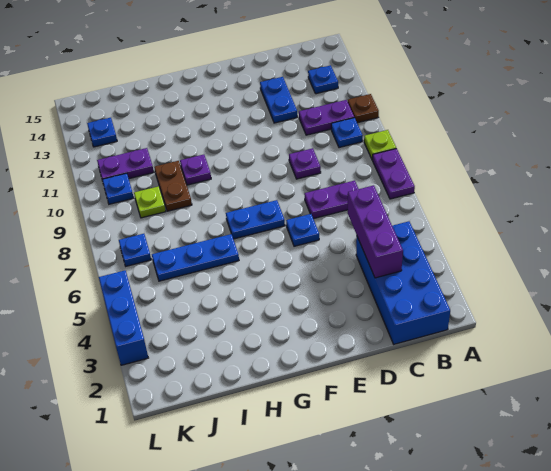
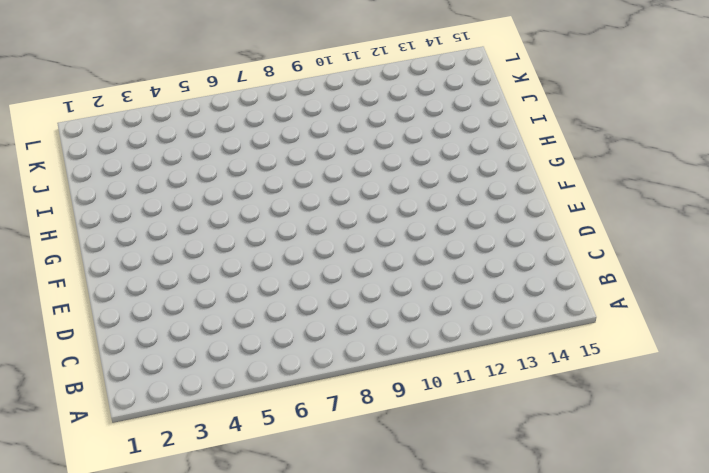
none -> purple 1x2 plate [373,149,415,199]
none -> lime 1x1 plate [364,130,396,160]
none -> brown 1x1 plate [348,94,379,123]

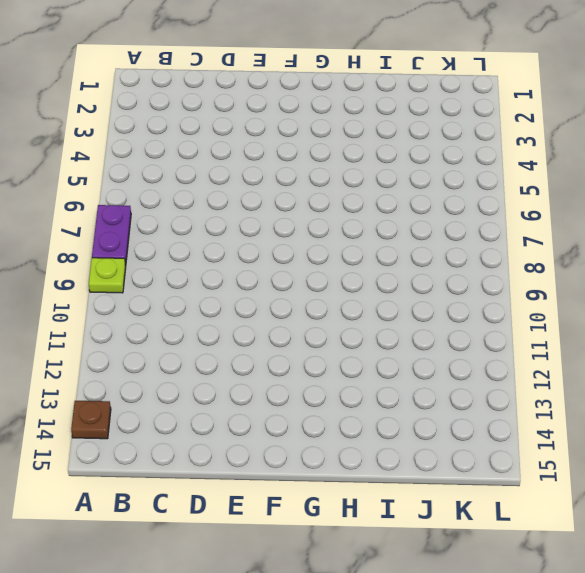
brown 1x1 plate [71,401,111,439] -> brown 1x1 plate moved to [348,94,379,123]
none -> blue 2x4 brick [356,221,450,344]
none -> blue 1x1 plate [331,118,363,148]
none -> purple 1x2 plate [299,100,354,135]

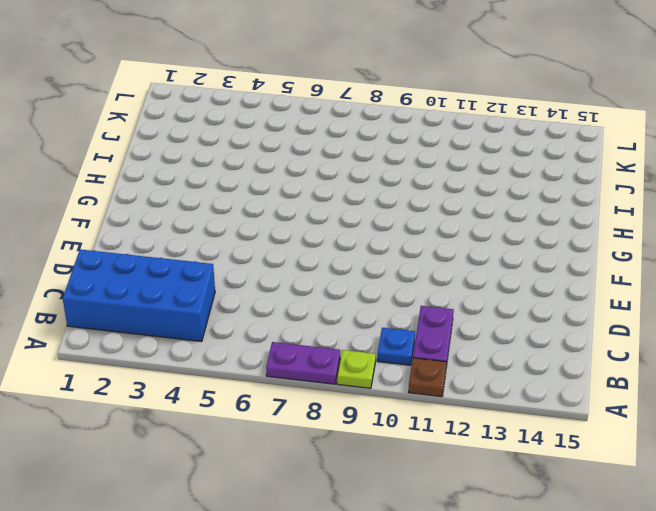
none -> blue 1x1 plate [308,65,338,94]
none -> purple 1x2 plate [304,181,358,219]
none -> purple 1x1 plate [289,148,321,179]

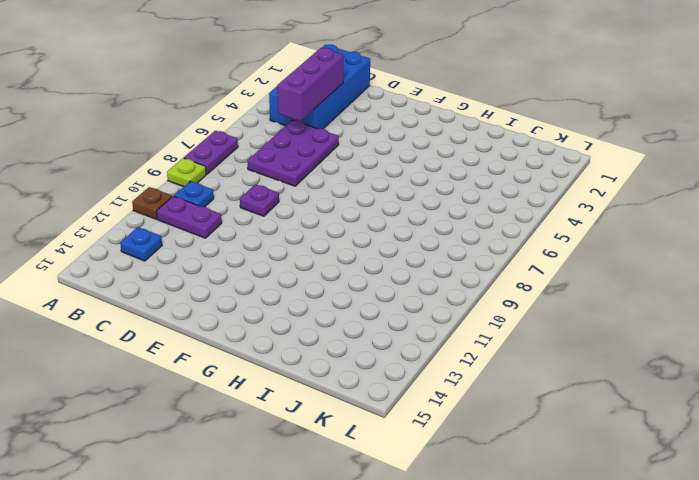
purple 2x3 plate [248,120,339,186] -> purple 1x2 plate [304,181,358,219]
none -> blue 1x2 plate [260,77,297,123]
none -> blue 1x1 plate [286,214,319,246]
none -> blue 1x2 plate [226,200,285,239]

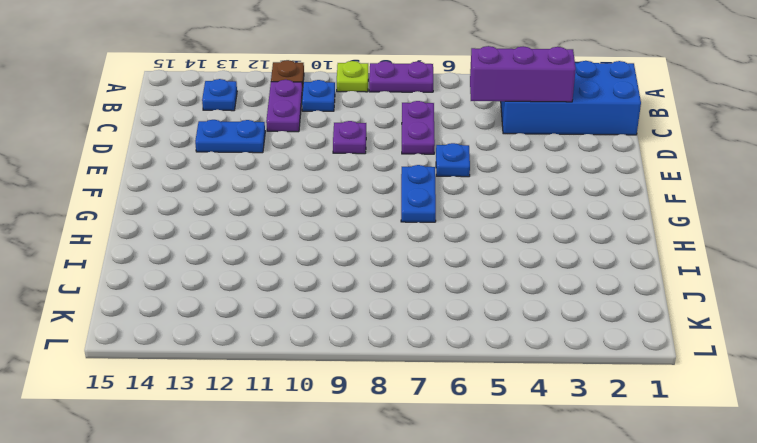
none -> blue 1x3 plate [152,234,239,281]
none -> purple 1x1 plate [180,155,211,185]
none -> brown 1x2 plate [154,161,192,211]

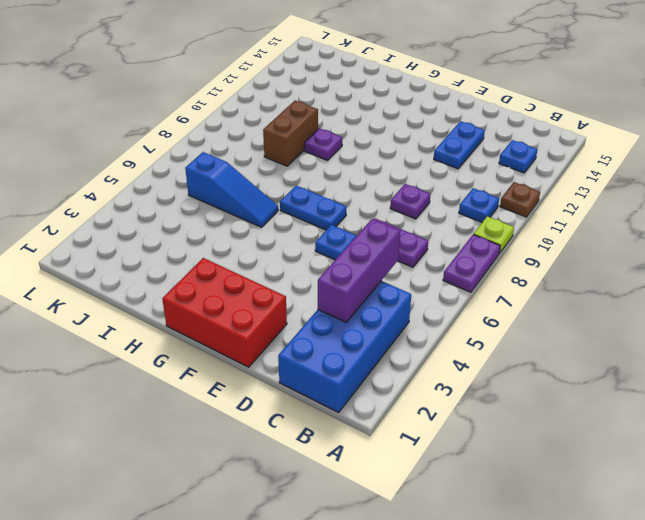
red 2x3 brick [162,258,287,367] -> none
blue 1x3 slope [185,152,278,227] -> blue 1x3 plate [152,234,239,281]
brown 1x2 brick [263,101,318,166] -> brown 1x2 plate [154,161,192,211]
none -> purple 1x2 plate [299,100,354,135]
none -> lime 1x1 plate [134,186,166,218]
none -> purple 1x2 plate [97,148,154,179]

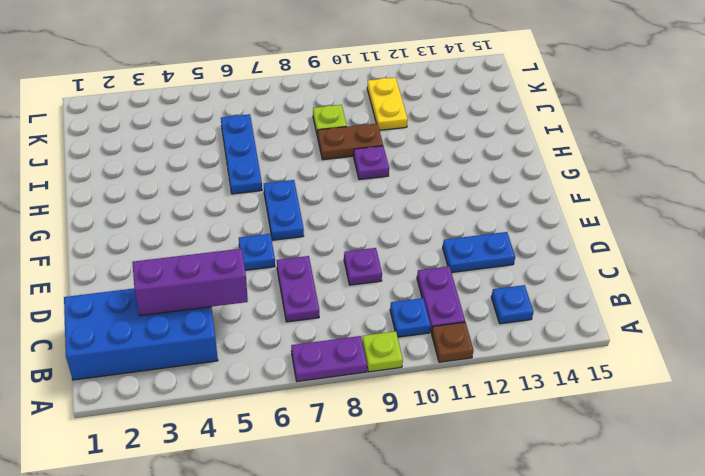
yellow 1x2 plate [367,78,408,130] -> purple 1x2 plate [97,148,154,179]
none -> blue 1x1 plate [119,234,151,266]
none -> blue 1x1 plate [102,173,134,204]
none -> blue 1x1 plate [87,118,117,147]

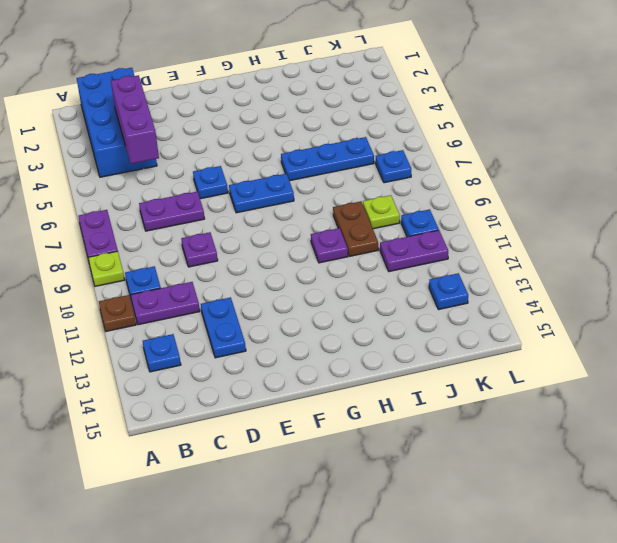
none -> blue 1x3 brick [99,271,148,365]

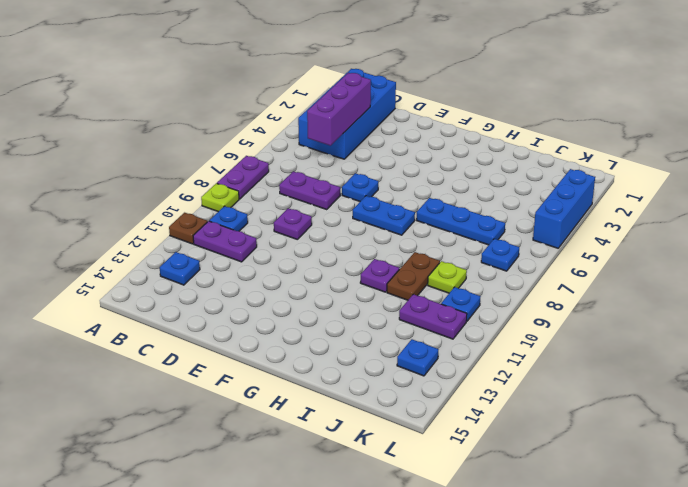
none -> blue 1x2 plate [260,77,297,123]

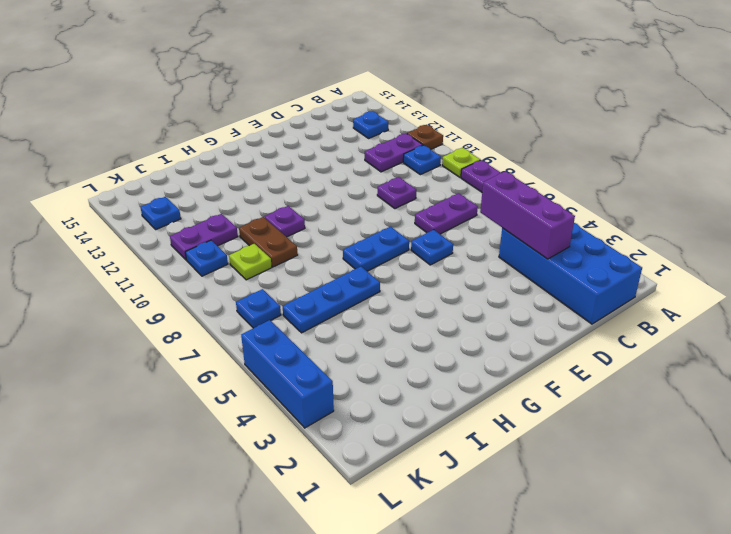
none -> blue 1x2 plate [260,77,297,123]

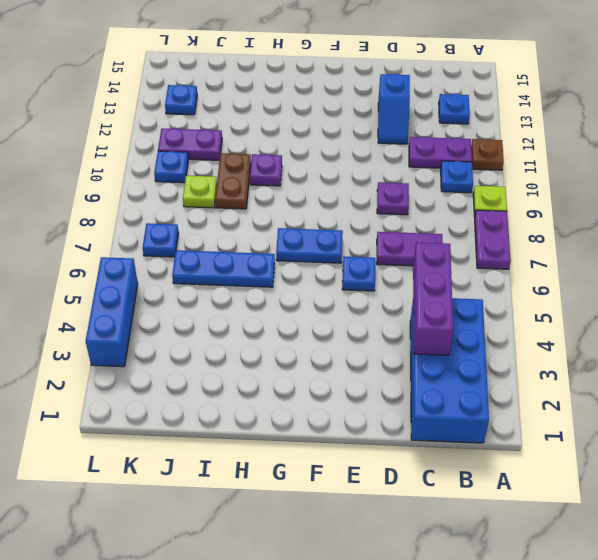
blue 1x2 slope [378,74,410,144] -> blue 1x2 plate [260,77,297,123]

